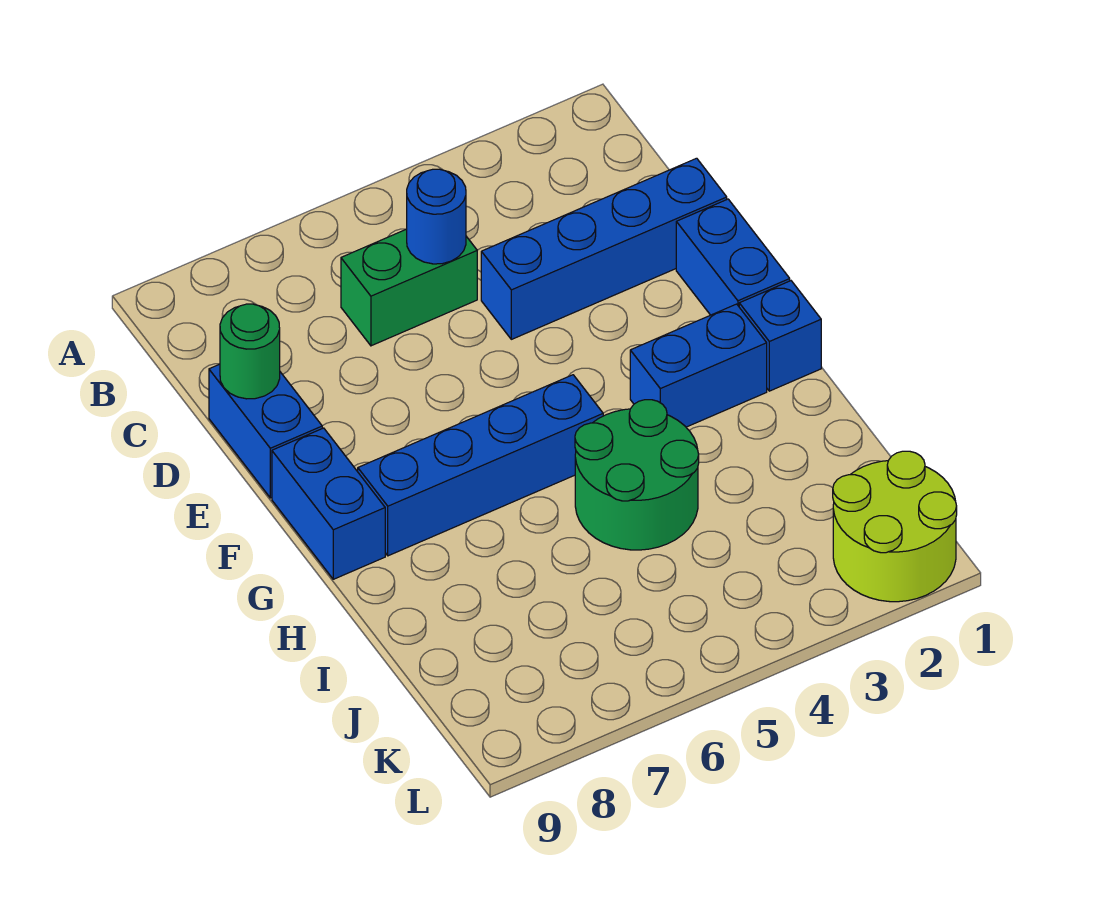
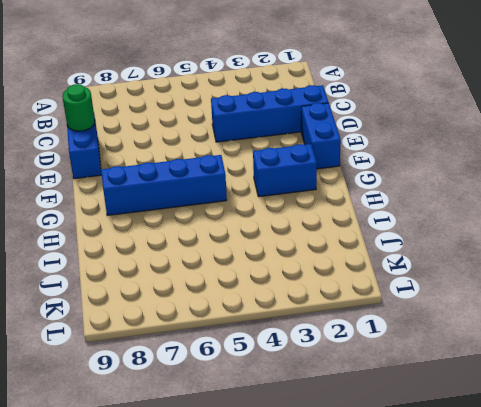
none -> green 1x2 brick [341,229,477,346]
none -> blue 1x2 brick [272,428,385,579]
none -> blue 1x1 brick [739,281,821,391]

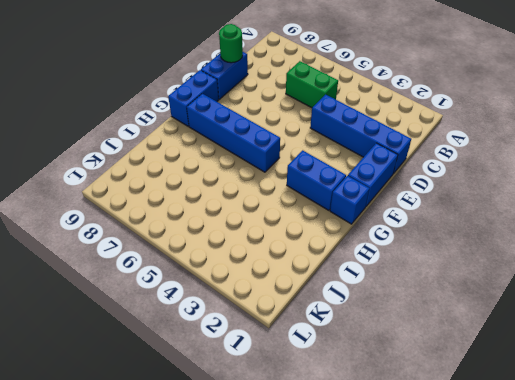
none -> green 2x2 round brick [575,400,699,550]
none -> lime 2x2 round brick [833,451,957,602]
none -> blue 1x1 round brick [407,169,466,264]

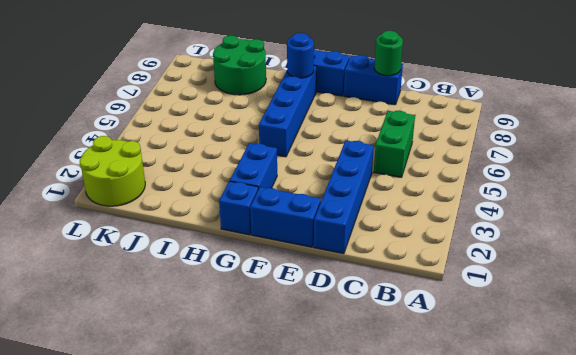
blue 1x1 round brick [287,33,314,78] -> blue 1x1 round brick moved to [407,169,466,264]
green 2x2 round brick [213,36,266,95] -> green 2x2 round brick moved to [575,400,699,550]

